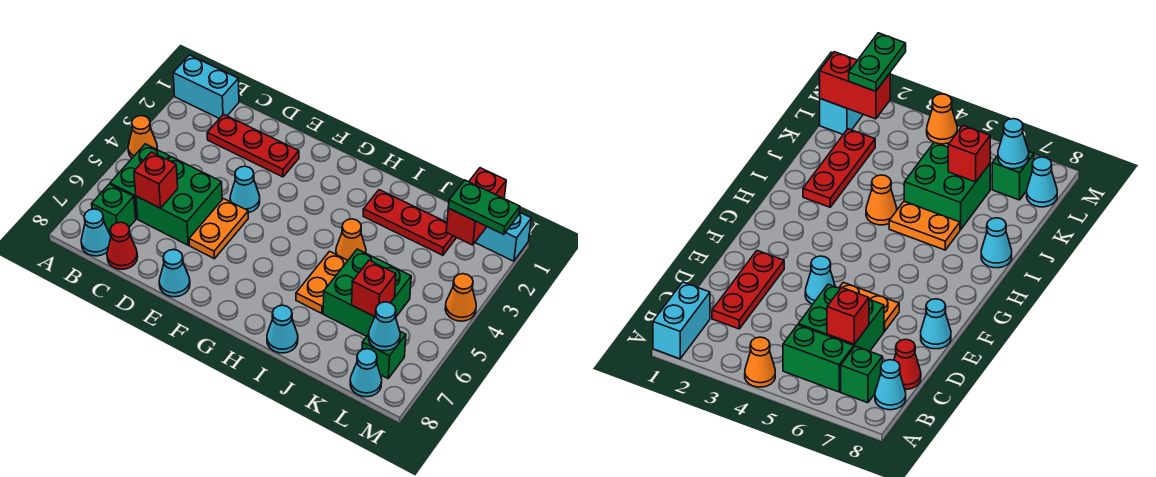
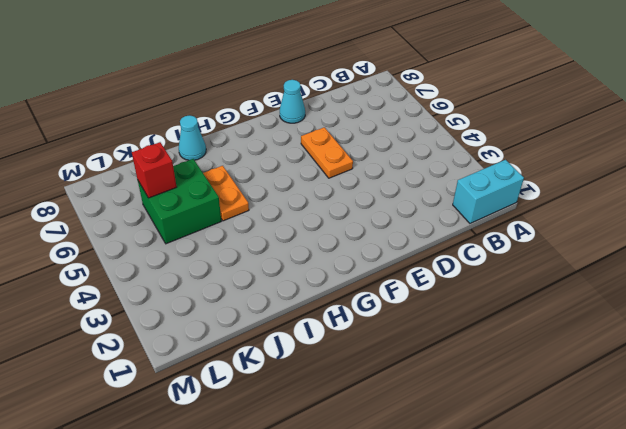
none -> orange 1x1 cone [128,116,158,158]
none -> green 1x2 brick [110,144,170,219]
none -> green 1x1 brick [92,184,136,236]

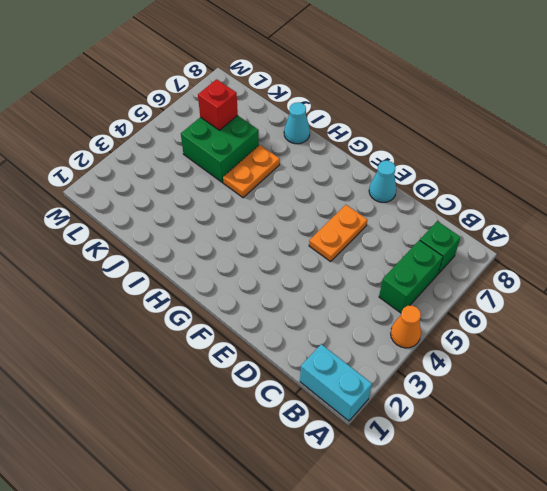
none -> cyan 1x1 cone [81,209,111,256]
none -> red 1x3 plate [207,114,299,177]
none -> green 2x2 brick [136,157,222,245]

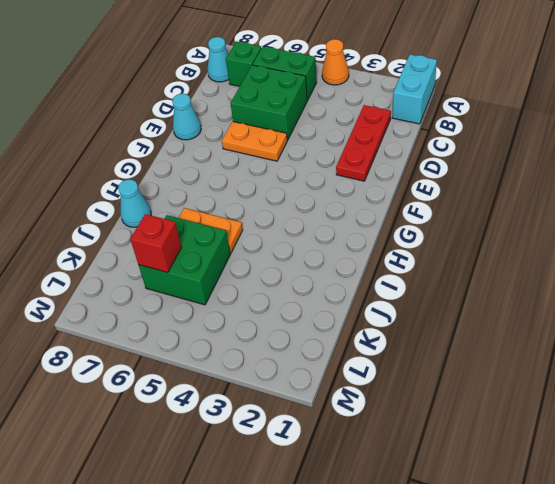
none -> red 1x1 cone [107,222,138,269]
none -> cyan 1x1 cone [230,166,260,213]
none -> red 1x3 plate [363,190,456,255]

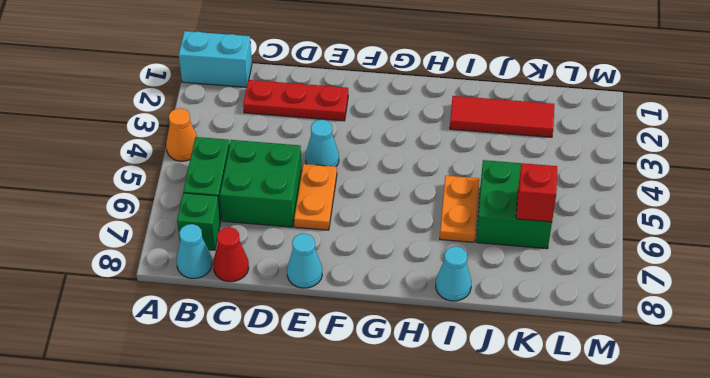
red 1x3 tile [450,96,554,137] -> red 1x3 plate [363,190,456,255]
none -> orange 1x1 cone [336,219,366,260]
none -> cyan 1x2 brick [475,212,531,261]
none -> green 1x1 brick [362,332,406,378]

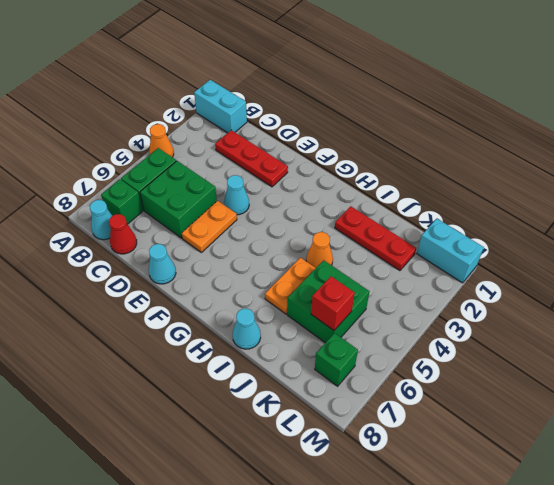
none -> cyan 1x1 cone [350,349,382,397]
none -> orange 1x1 cone [445,274,476,321]
none -> red 1x1 brick [134,152,178,208]

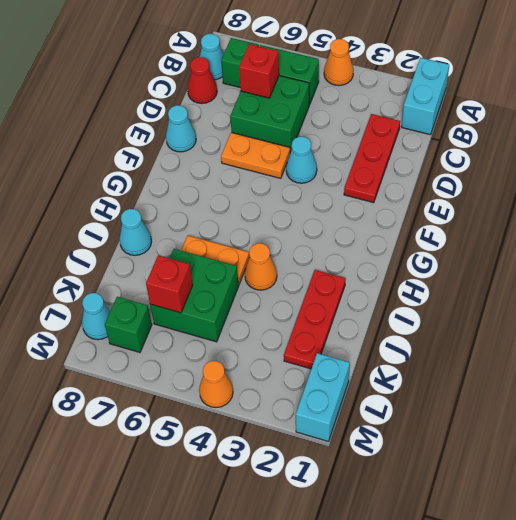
none -> red 1x2 brick [446,168,506,245]
none -> cyan 1x1 cone [369,302,400,351]
none -> green 1x2 plate [448,180,520,235]

